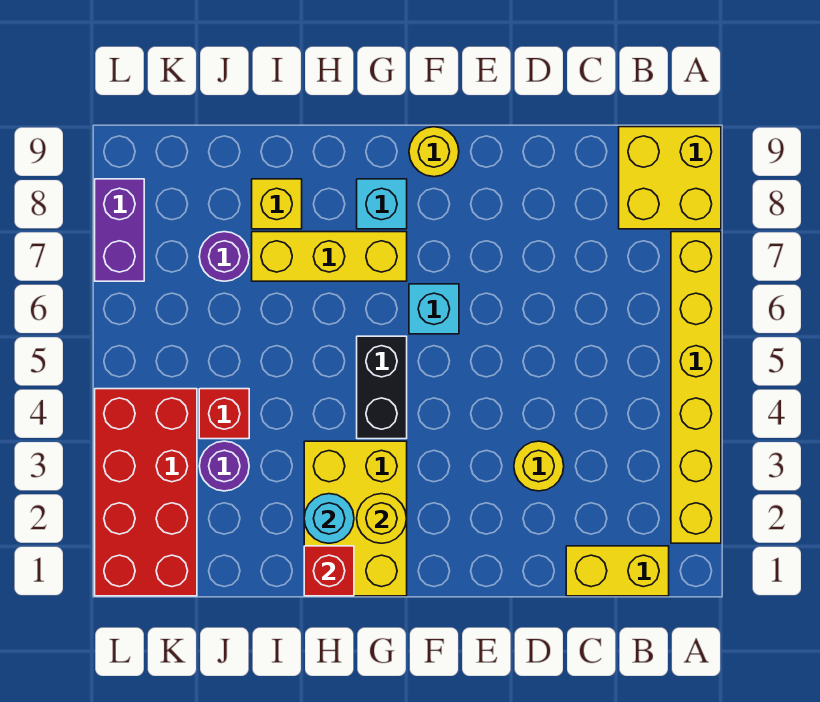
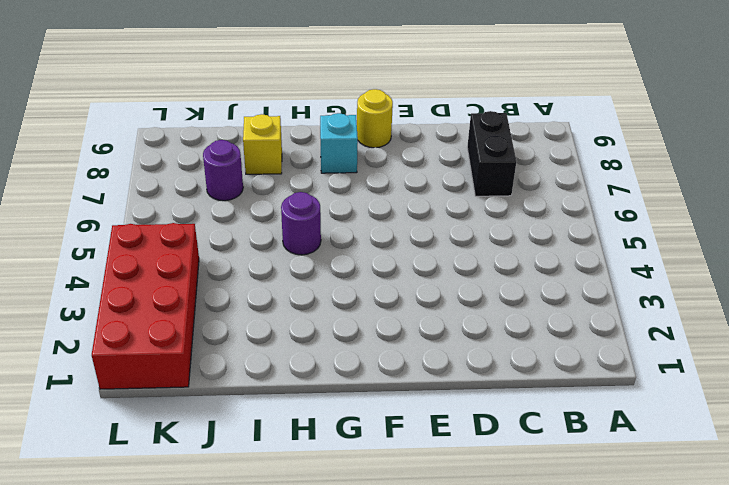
black 1x2 brick [467,111,516,196] -> black 1x2 brick moved to [357,336,407,439]
purple 1x1 round brick [281,192,321,255] -> purple 1x1 round brick moved to [199,441,249,491]
none -> yellow 1x6 brick [671,232,721,543]
none -> yellow 2x2 brick [619,127,721,229]
none -> yellow 1x2 brick [566,546,669,596]

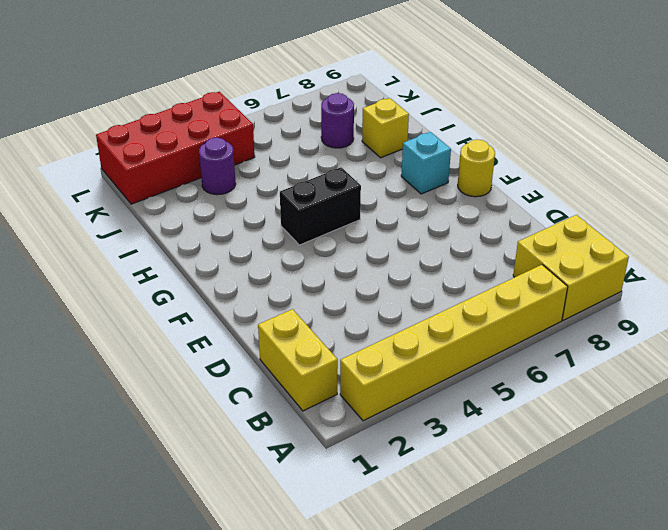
none -> yellow 1x1 round brick [514,441,564,491]
none -> cyan 1x1 brick [409,284,459,334]
none -> yellow 2x3 brick [304,441,407,596]

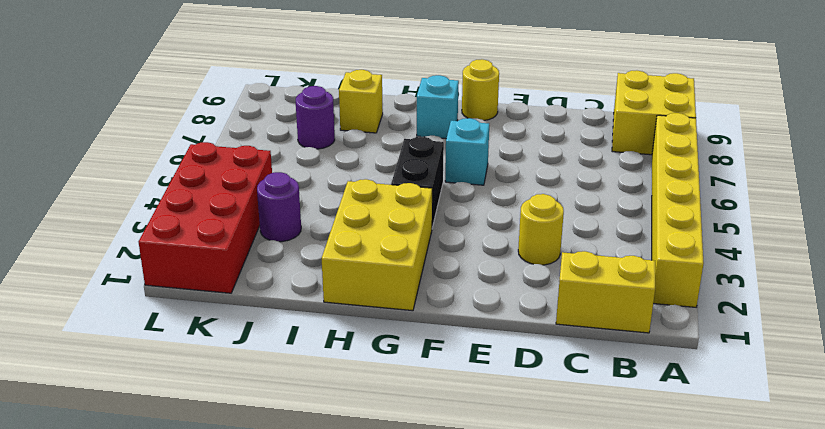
none -> yellow 1x3 brick [252,232,407,281]
none -> red 1x1 brick [199,389,249,439]
none -> purple 1x2 brick [95,179,144,281]

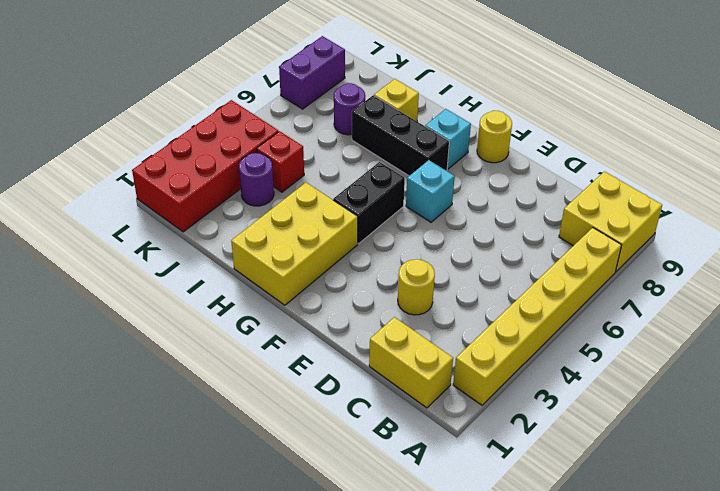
black 1x3 brick [352,95,449,176] -> yellow 1x3 brick [252,232,407,281]
none -> yellow 1x1 round brick [357,494,406,543]
none -> red 1x1 brick [304,546,354,596]
none -> cyan 1x1 round brick [304,494,354,543]

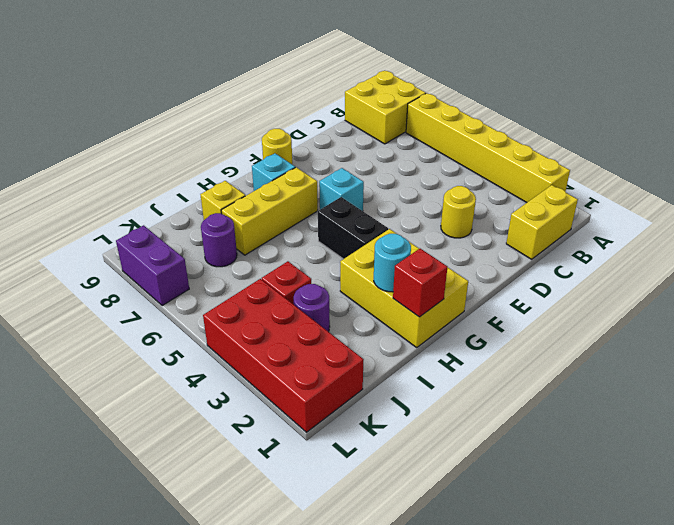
none -> yellow 1x1 round brick [357,494,406,543]

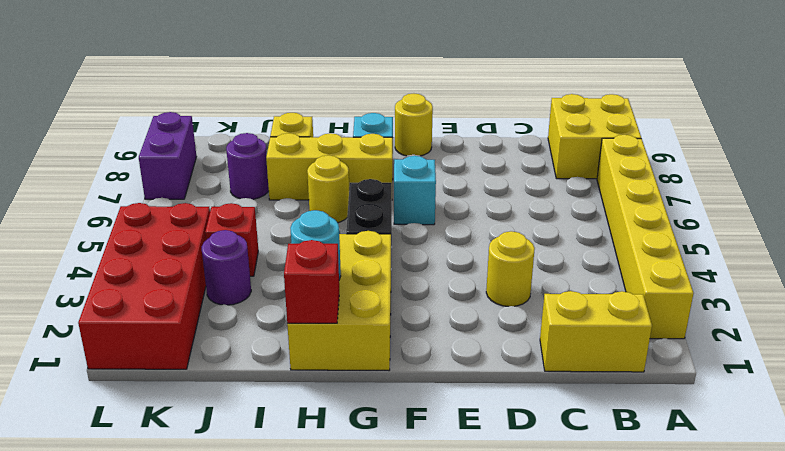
yellow 1x1 round brick [307,155,349,223] -> yellow 1x1 round brick moved to [357,494,406,543]

